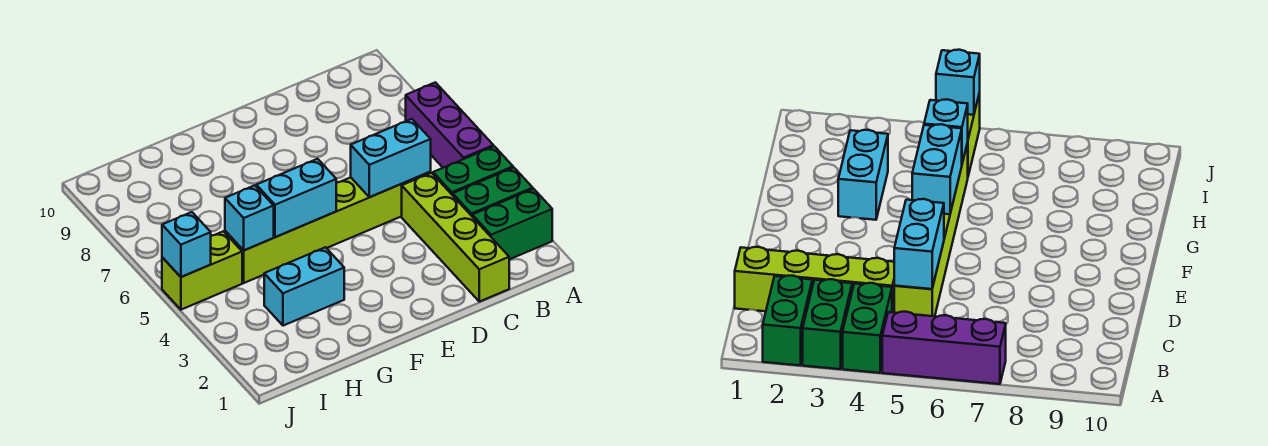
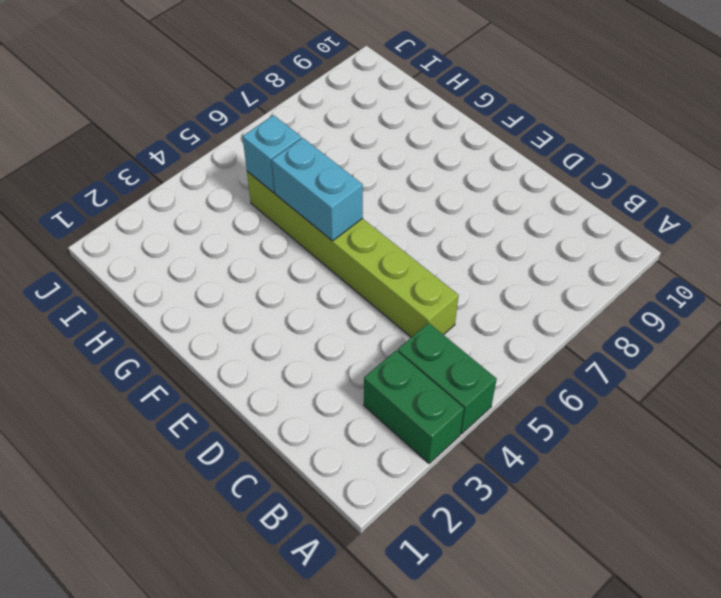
none -> green 1x2 brick [472,189,552,259]
none -> purple 1x3 brick [406,82,493,168]
none -> lime 1x4 brick [402,173,509,302]

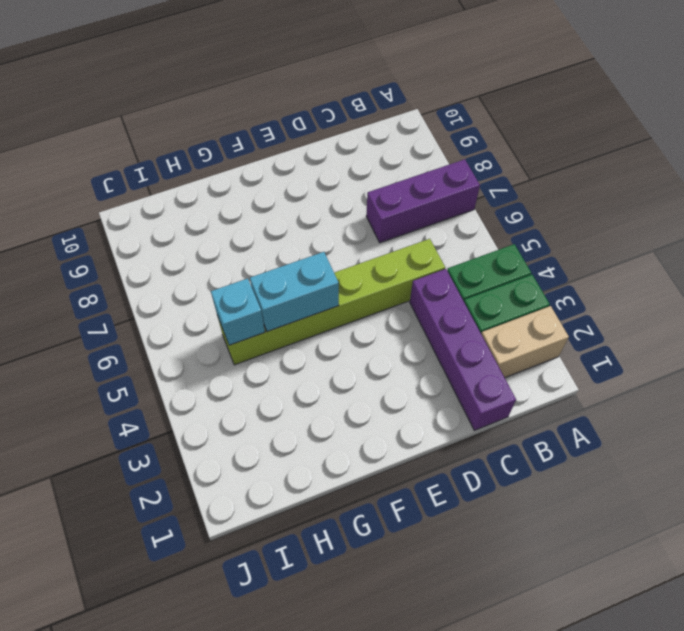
tan 1x2 brick [481,306,569,378] -> green 1x2 brick [472,189,552,259]
purple 1x3 brick [366,159,480,243] -> purple 1x3 brick turned to [406,82,493,168]
purple 1x4 brick [410,269,516,430] -> lime 1x4 brick [402,173,509,302]
none -> cyan 1x2 brick [264,247,344,326]
none -> lime 1x2 brick [162,231,242,310]
none -> cyan 1x2 brick [351,119,431,197]

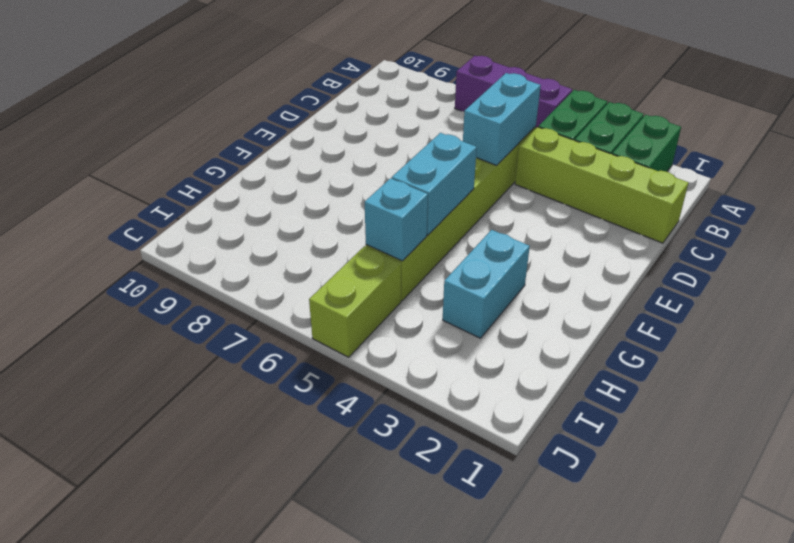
none -> cyan 1x1 brick [162,212,211,277]

